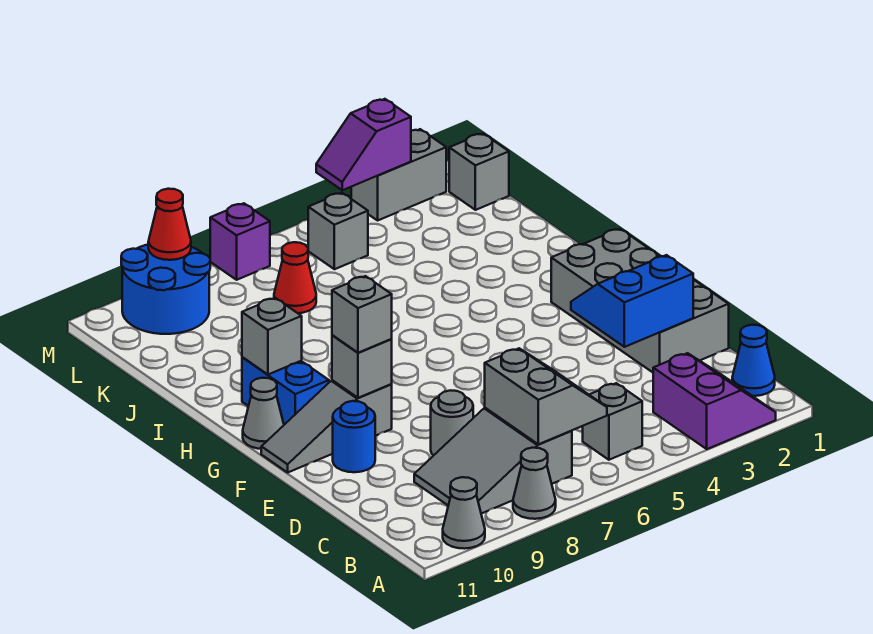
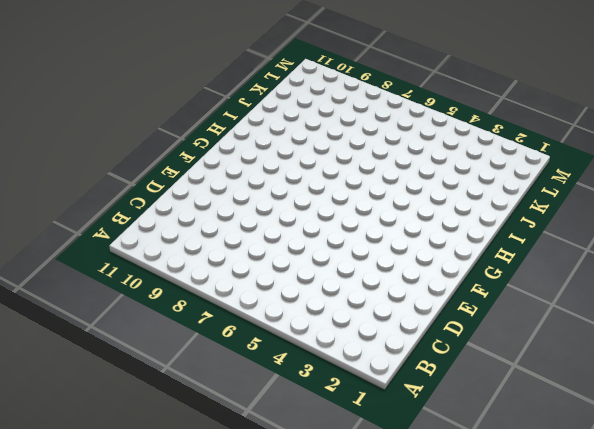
none -> purple 2x2 slope [653,353,776,449]
none -> grey 1x1 cone [513,448,556,519]
none -> grey 1x1 cone [443,477,485,549]

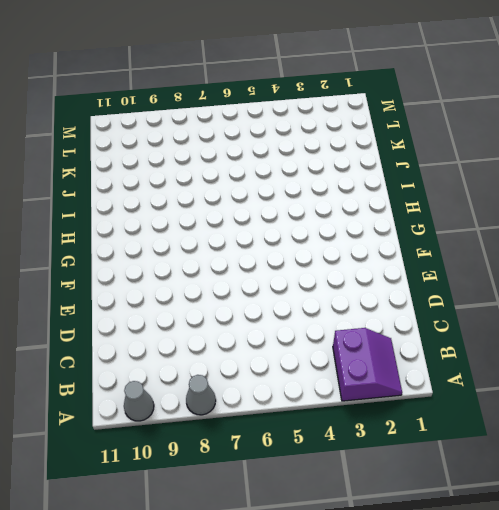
none -> blue 1x1 cone [732,325,775,396]
none -> grey 1x1 brick [583,383,642,460]
none -> grey 2x3 slope [414,408,572,514]

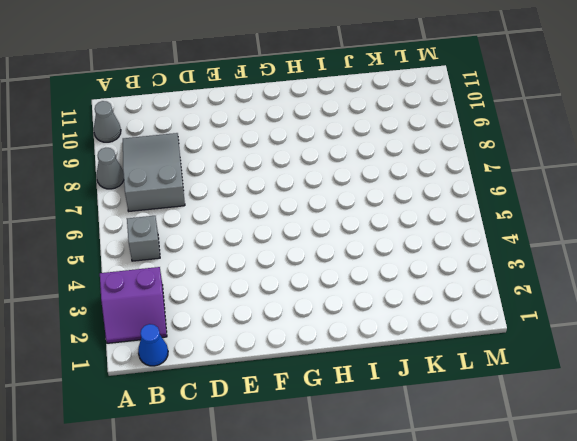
none -> grey 2x4 brick [551,229,729,372]
none -> grey 1x1 round brick [431,390,473,456]
none -> blue 1x1 round brick [333,401,375,472]

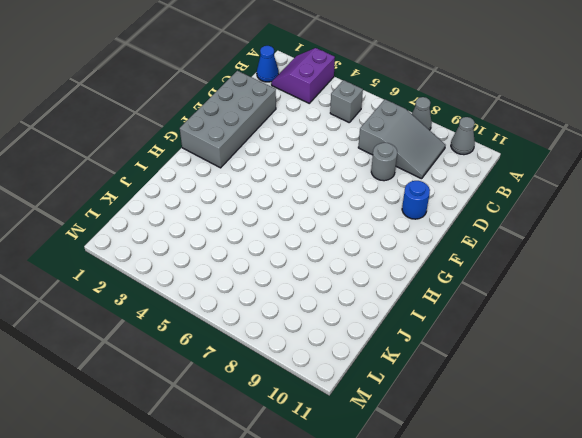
none -> grey 1x3 slope [261,380,392,472]
none -> blue 1x2 brick [242,357,329,425]
none -> grey 1x1 cone [243,378,284,449]

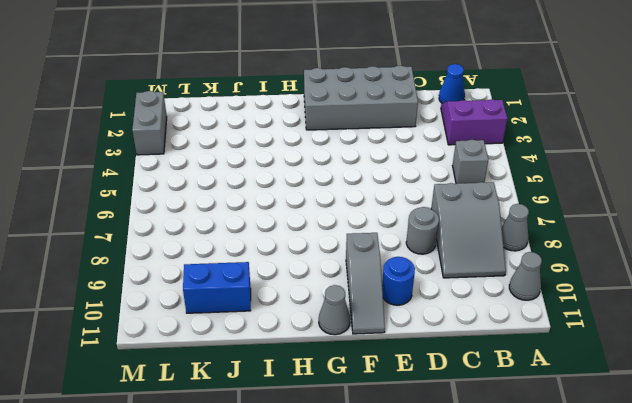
blue 1x2 brick [183,262,251,313] -> blue 1x2 brick moved to [242,357,329,425]
none -> red 1x1 cone [274,242,316,313]
none -> grey 1x1 brick [449,133,509,210]
none -> grey 1x1 brick [308,193,368,269]

